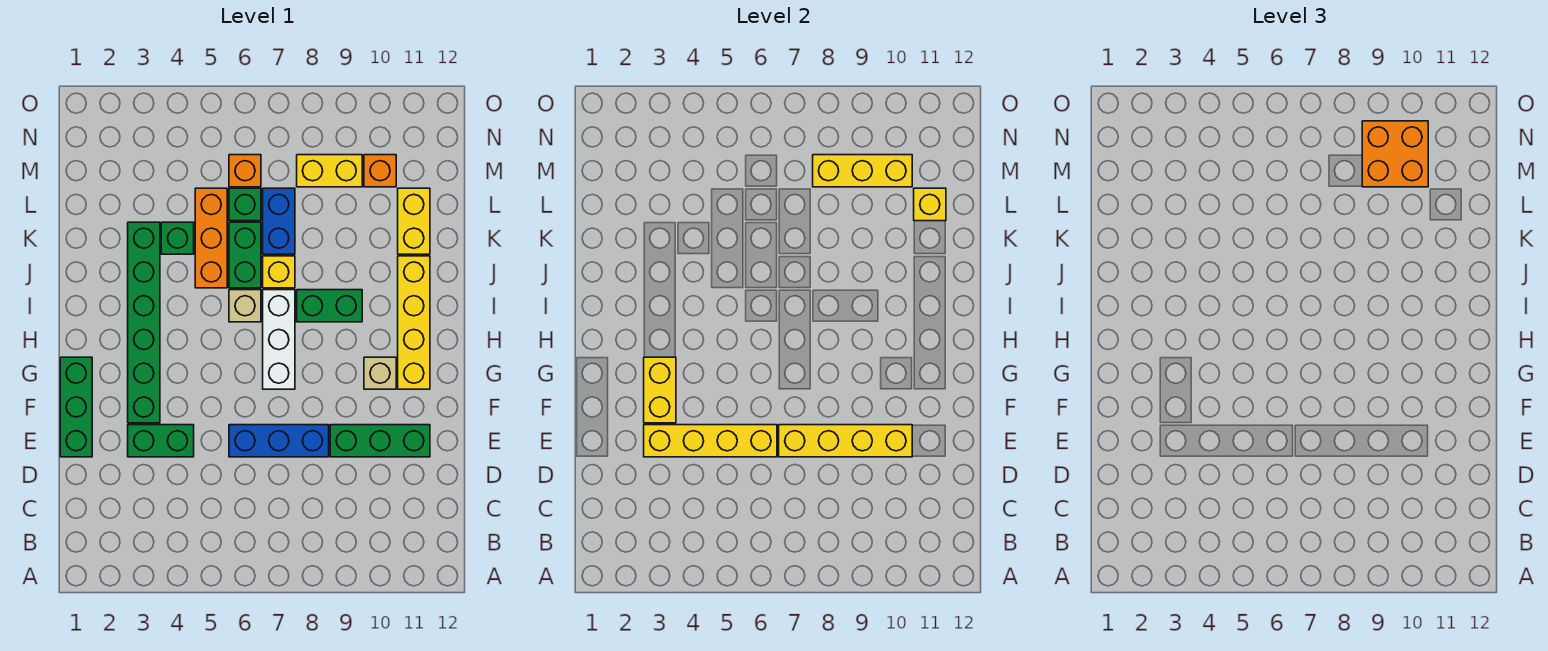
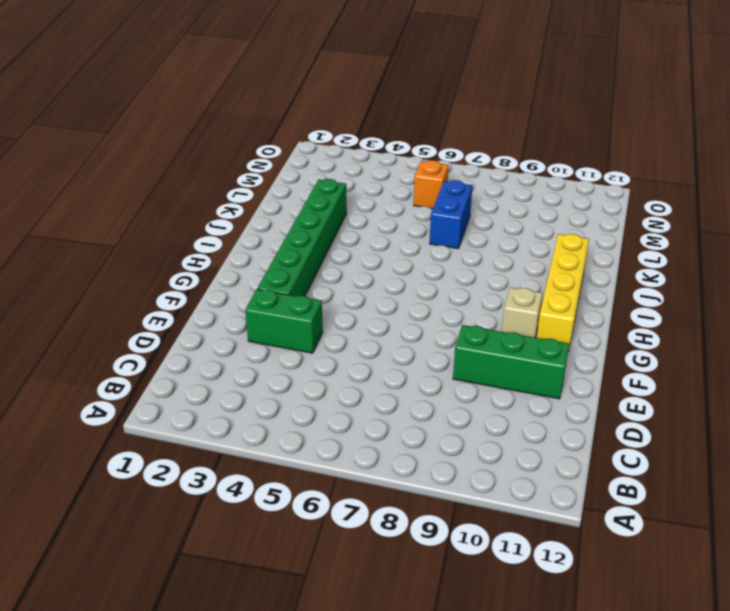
none -> green 1x3 brick [60,357,92,457]
none -> blue 1x3 brick [229,425,329,457]
none -> white 1x3 brick [263,290,295,389]

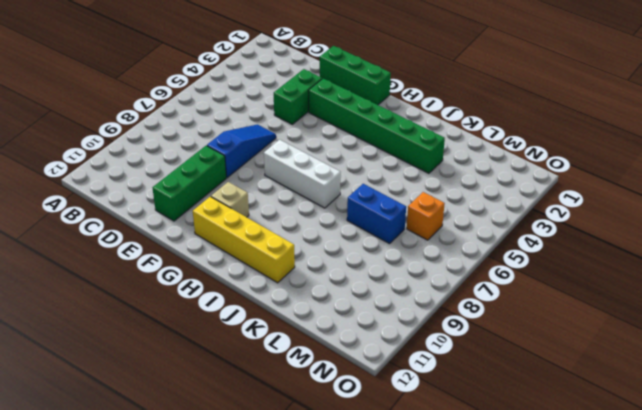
blue 1x3 slope [207,124,276,178] -> blue 1x3 brick [229,425,329,457]
none -> tan 1x1 brick [229,290,261,322]
none -> green 1x2 brick [297,290,362,322]
none -> orange 1x3 brick [195,188,227,288]

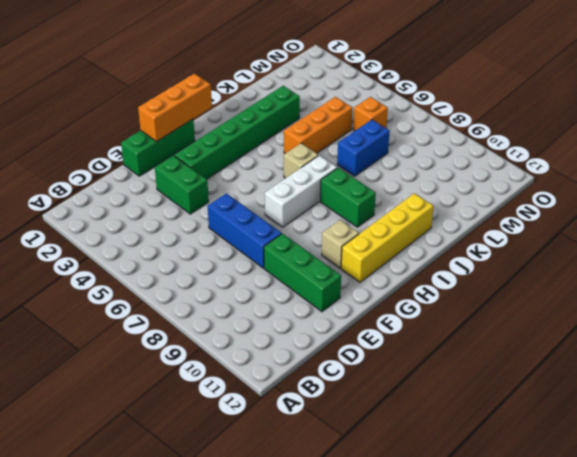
orange 1x3 brick [138,74,212,142] -> none
none -> green 1x2 brick [229,222,261,288]
none -> yellow 1x1 brick [263,256,295,288]
none -> green 1x1 brick [161,222,194,254]

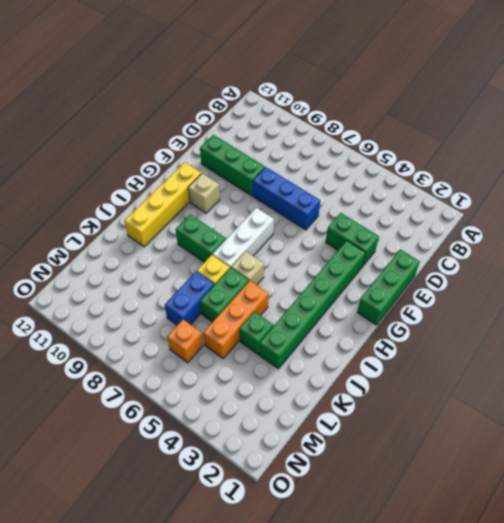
none -> yellow 1x2 brick [398,188,430,254]
none -> green 1x1 brick [229,188,261,221]
none -> yellow 1x2 brick [297,155,362,187]

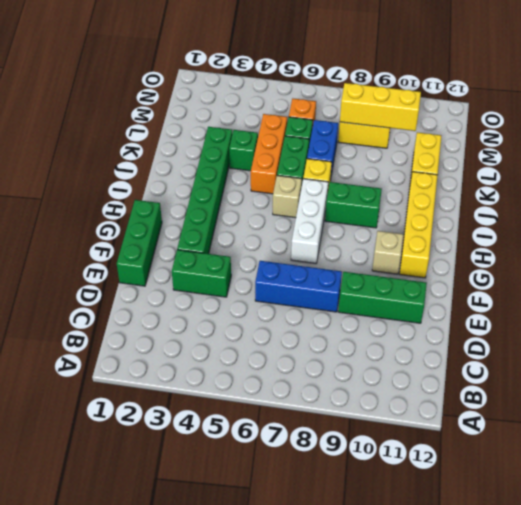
none -> orange 1x1 brick [364,155,396,187]
none -> yellow 1x4 brick [644,425,777,457]
none -> yellow 1x4 brick [779,425,912,457]

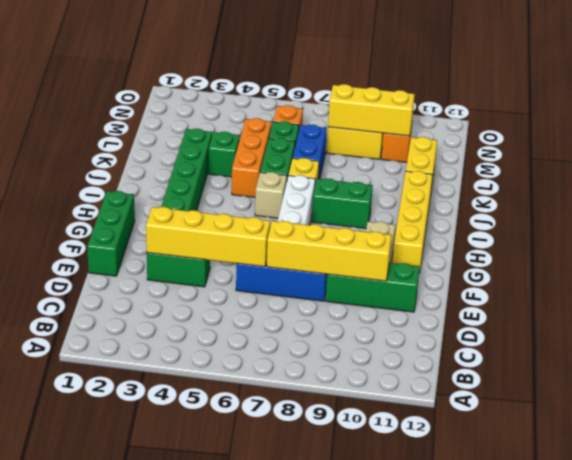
none -> yellow 1x2 brick [644,357,676,423]
none -> yellow 1x1 brick [914,188,946,221]
none -> orange 2x2 brick [1362,121,1428,187]

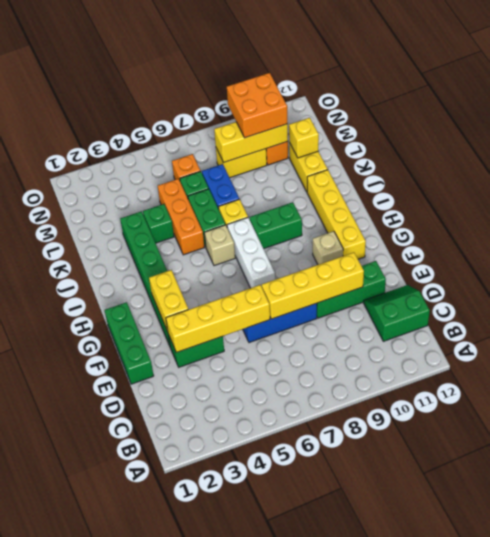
green 2x2 slope [364,285,430,341] -> none

